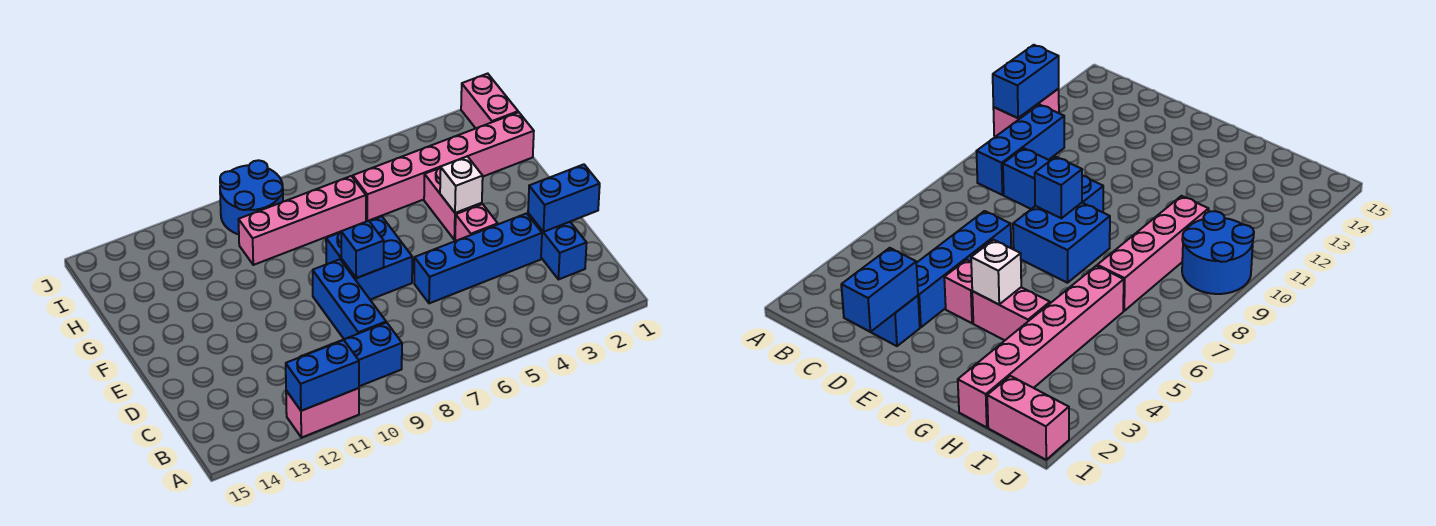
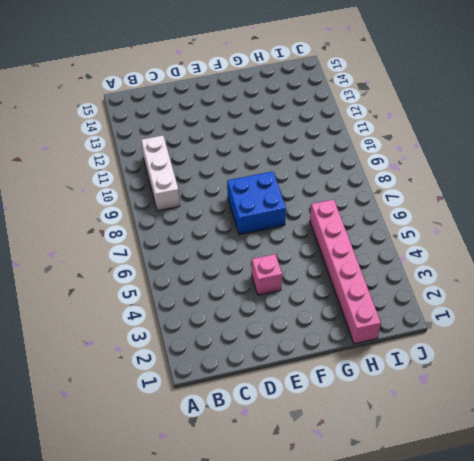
white 1x3 brick [142,136,180,211] -> blue 1x3 brick [300,323,402,386]
none -> pink 1x2 brick [286,388,359,438]
none -> blue 1x2 brick [528,213,587,280]
none -> blue 1x3 brick [313,259,386,339]

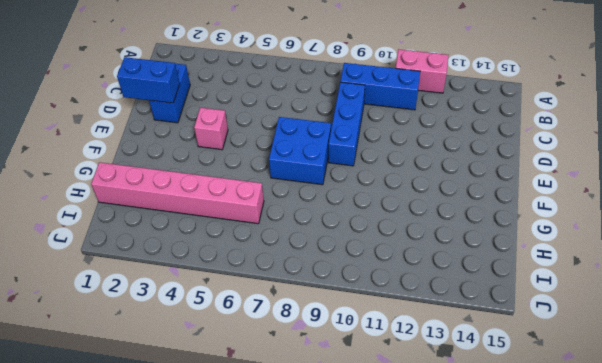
none -> blue 1x4 brick [414,213,542,303]
none -> pink 1x2 brick [424,168,482,240]
none -> pink 1x4 brick [238,176,366,265]

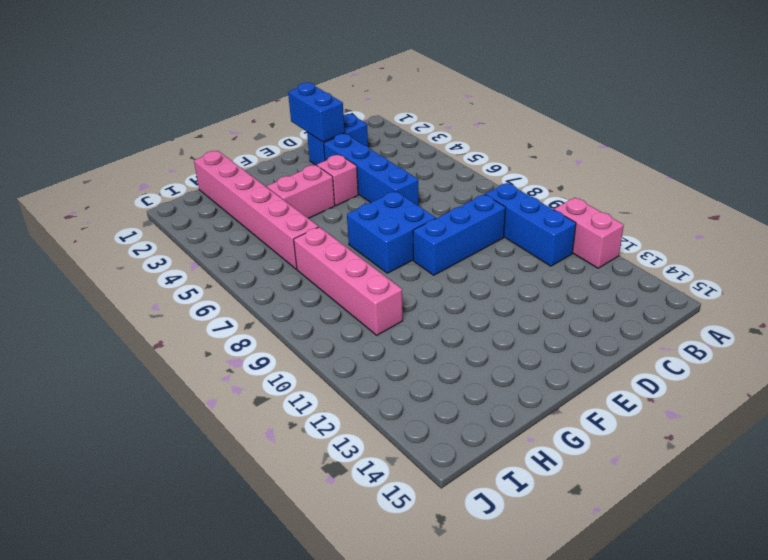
none -> pink 1x2 brick [461,74,518,128]
none -> blue 2x2 round brick [220,160,283,235]
none -> blue 1x2 brick [286,340,359,411]

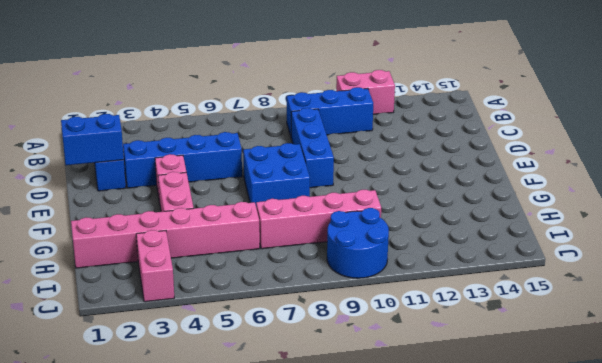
pink 1x2 brick [136,230,174,302] -> pink 1x2 brick moved to [461,74,518,128]
none -> blue 1x2 brick [286,340,359,411]
none -> blue 1x1 brick [341,221,384,278]
none -> white 1x1 brick [440,156,483,213]

